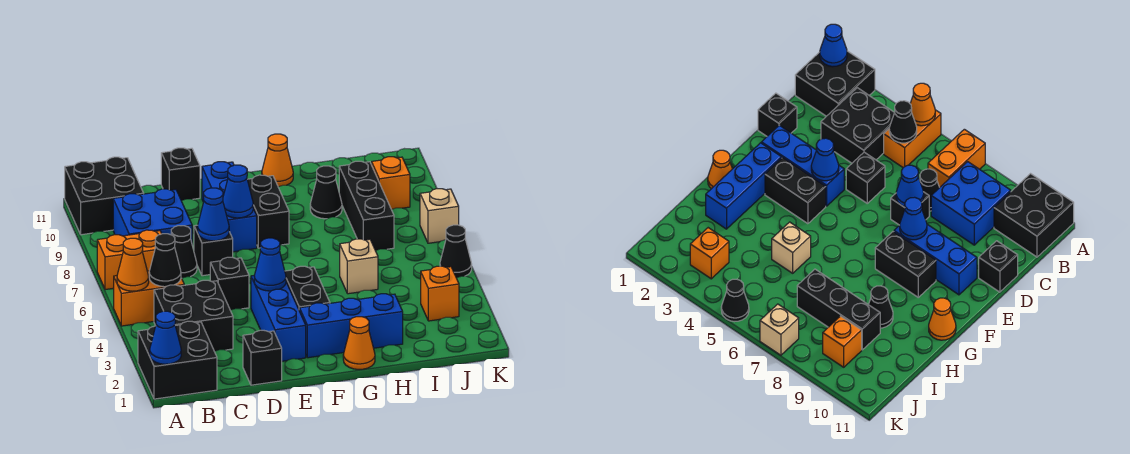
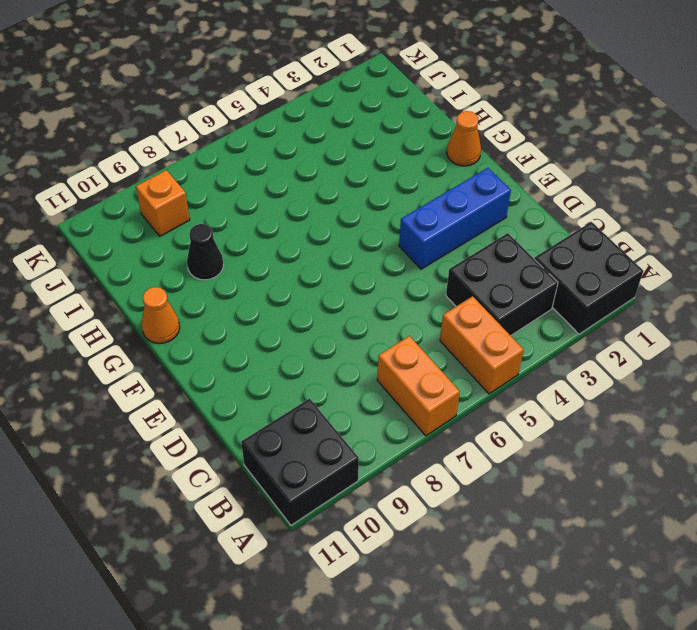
none -> blue 2x2 brick [113,189,192,242]
none -> black 1x1 cone [171,226,197,278]
none -> black 1x1 brick [243,330,282,385]
none -> black 1x1 brick [210,257,249,310]

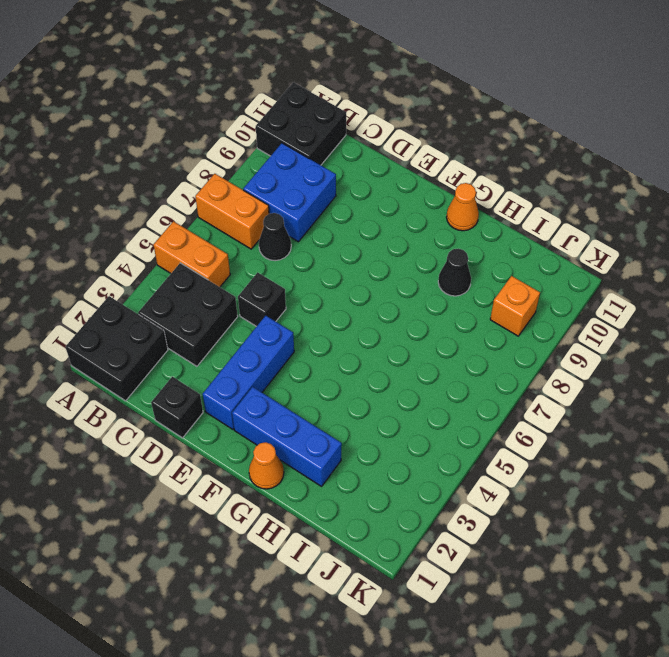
none -> black 1x1 brick [194,225,233,276]
none -> black 1x1 brick [161,148,200,201]
none -> blue 1x3 brick [202,162,257,252]
none -> black 1x2 brick [285,266,330,311]

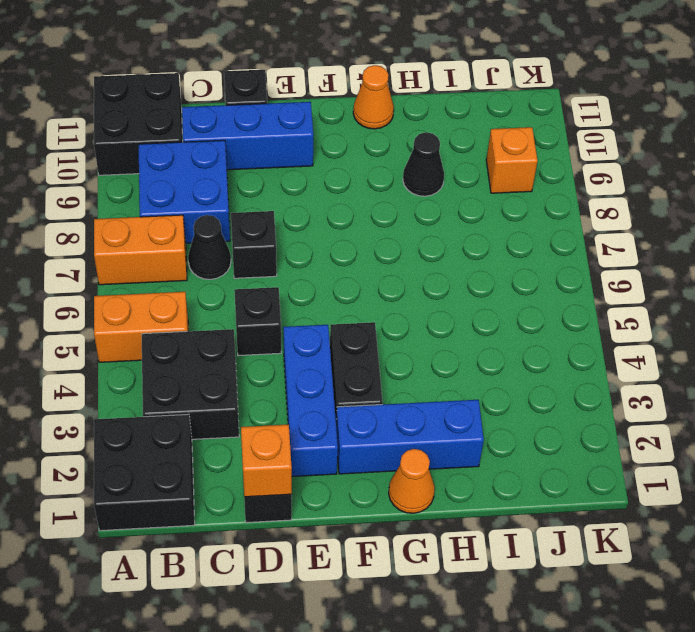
blue 1x3 brick [182,102,313,170] -> blue 1x3 brick turned to [202,162,257,252]
orange 1x1 brick [241,424,292,497] -> orange 1x1 brick moved to [421,266,459,321]
none -> black 1x2 brick [247,175,289,248]
none -> tan 1x1 brick [340,239,378,294]
none -> black 1x3 brick [339,161,394,251]
none -> black 1x1 cone [440,225,472,278]

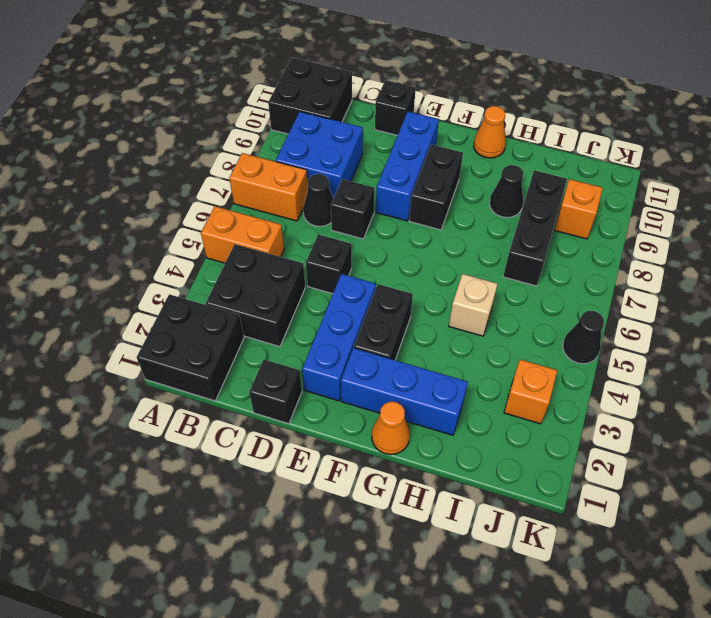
none -> tan 1x1 brick [420,189,459,243]
none -> blue 1x1 cone [150,311,181,364]
none -> orange 1x1 cone [117,238,149,291]
none -> black 1x1 cone [149,234,181,287]

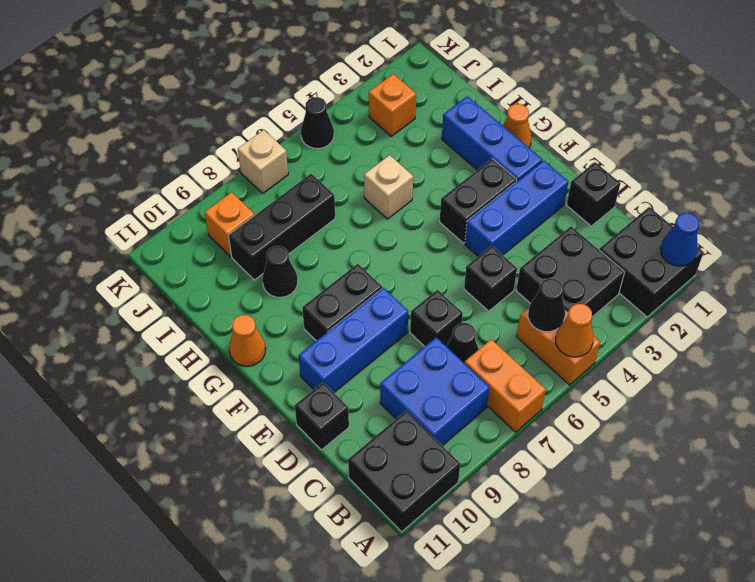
none -> blue 1x1 cone [198,188,229,241]
none -> blue 1x1 cone [254,238,286,291]
none -> blue 1x1 cone [223,165,253,218]

